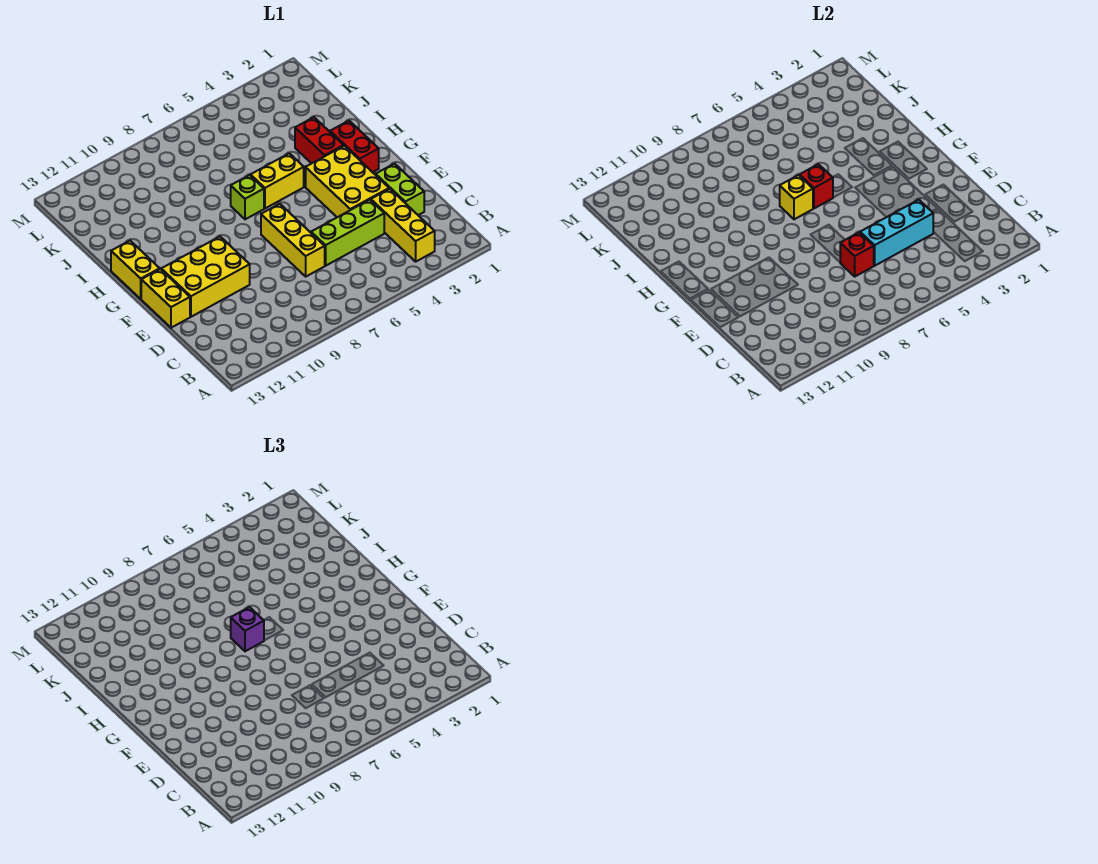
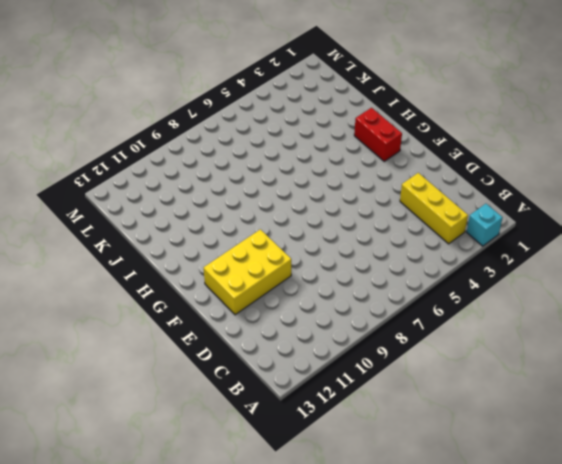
cyan 1x1 brick [467,204,503,246] -> none
none -> lime 1x2 brick [376,164,424,215]
none -> lime 1x3 brick [311,200,384,266]
none -> yellow 1x3 brick [261,204,325,276]

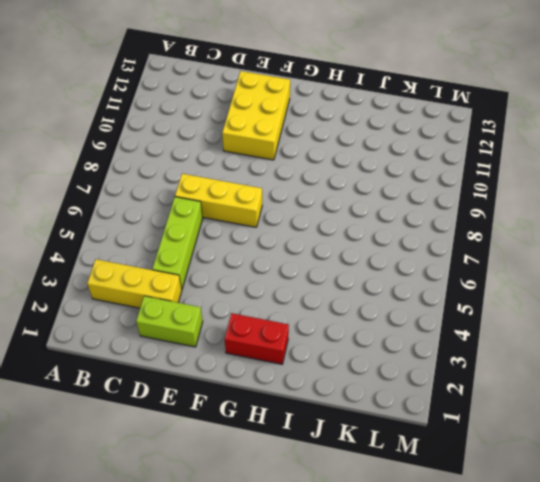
none -> yellow 2x3 brick [306,146,389,217]
none -> yellow 1x2 brick [141,269,190,328]
none -> yellow 1x2 brick [111,241,160,299]

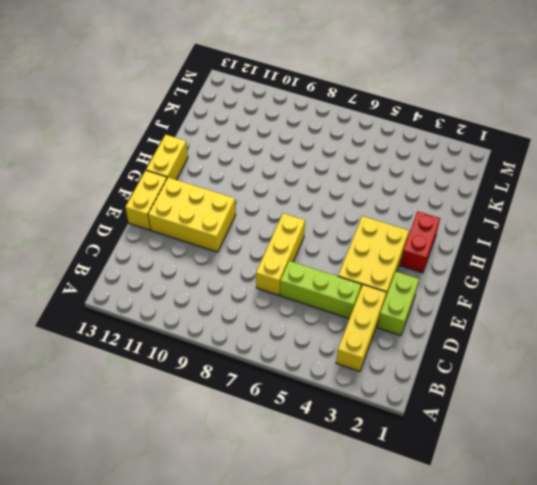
none -> red 1x2 brick [295,117,344,164]
none -> yellow 1x2 brick [251,153,304,208]
none -> lime 1x1 brick [231,175,264,219]

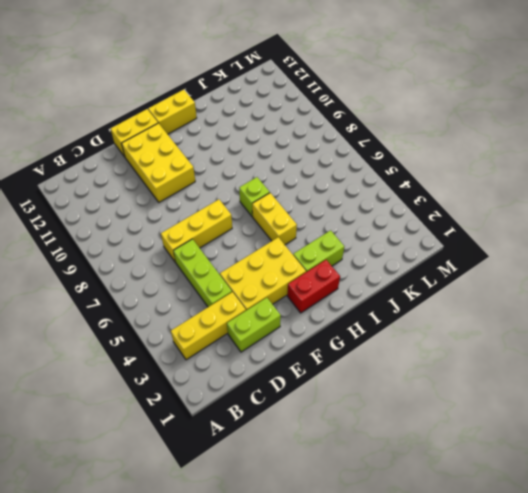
lime 1x2 brick [293,230,344,272] -> red 1x2 brick [295,117,344,164]
none -> cyan 1x3 brick [860,200,933,266]
none -> red 1x1 brick [840,233,874,276]
none -> red 1x1 brick [800,164,833,208]

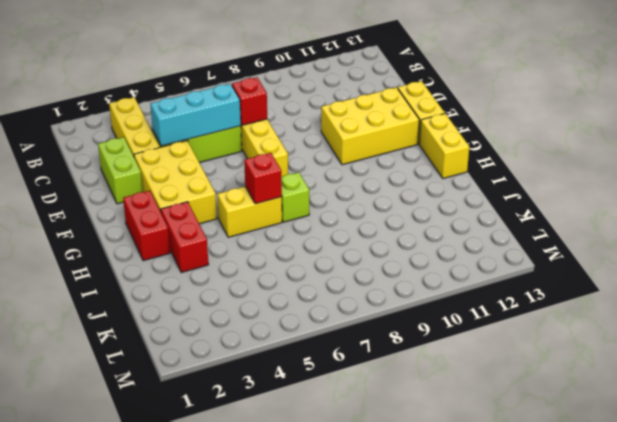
none -> yellow 1x1 brick [780,175,813,219]
none -> purple 1x1 brick [231,607,264,651]

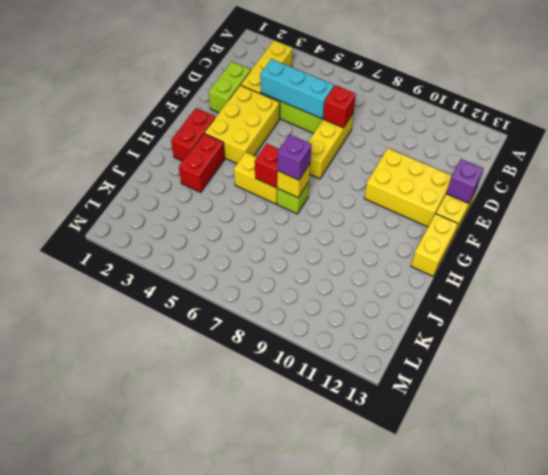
purple 1x1 brick [446,159,483,203] -> none

